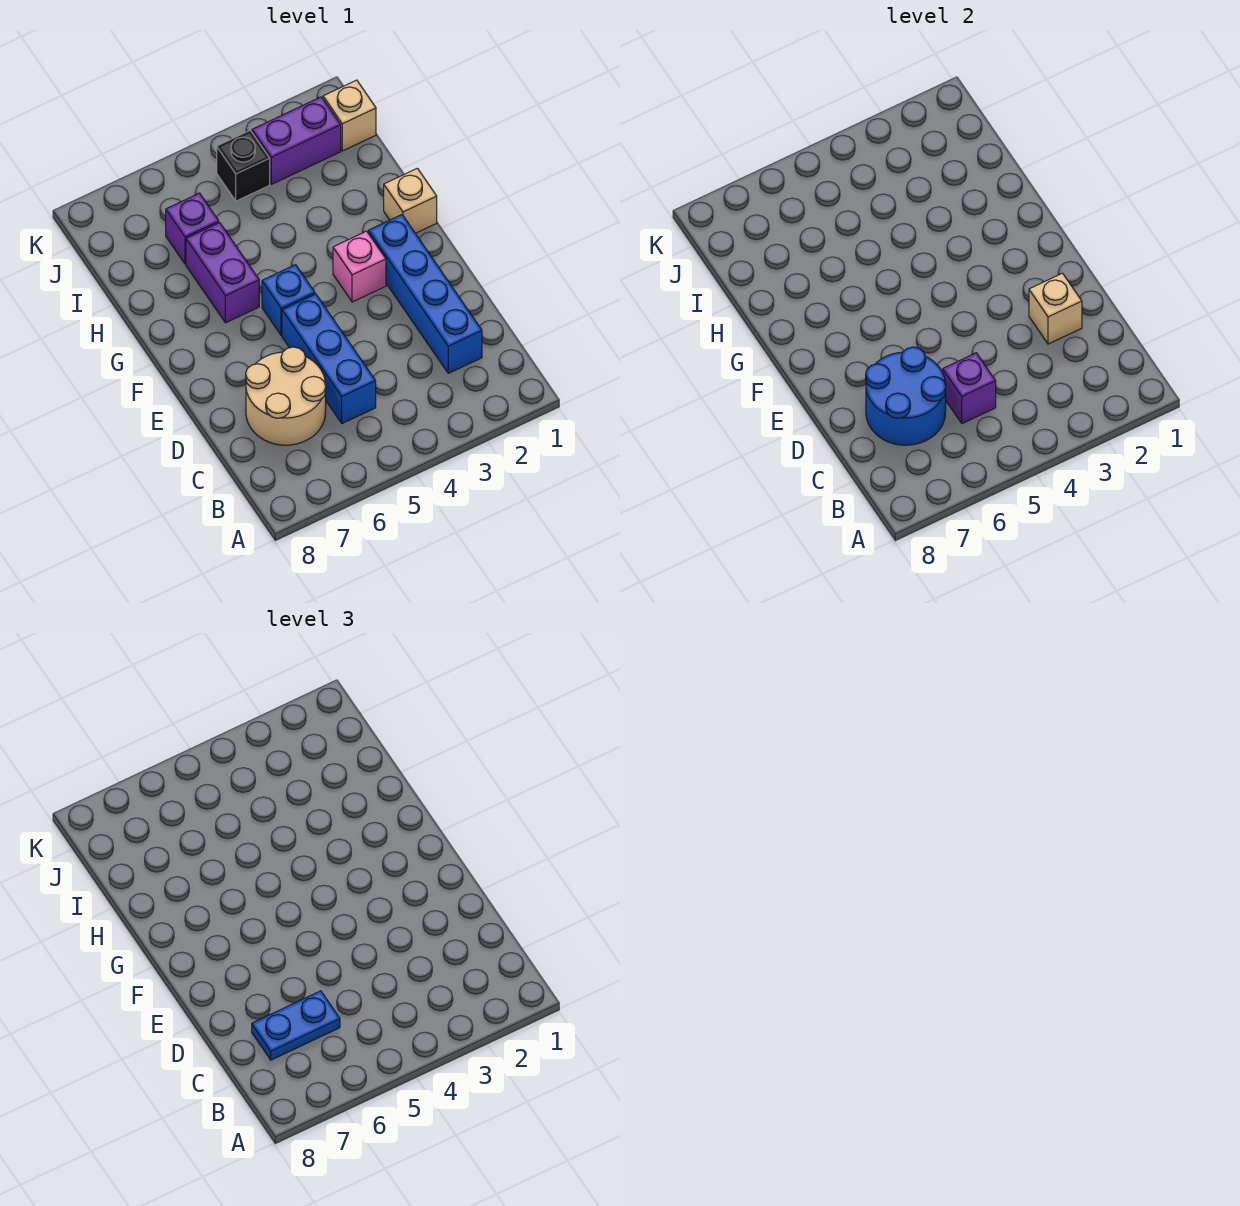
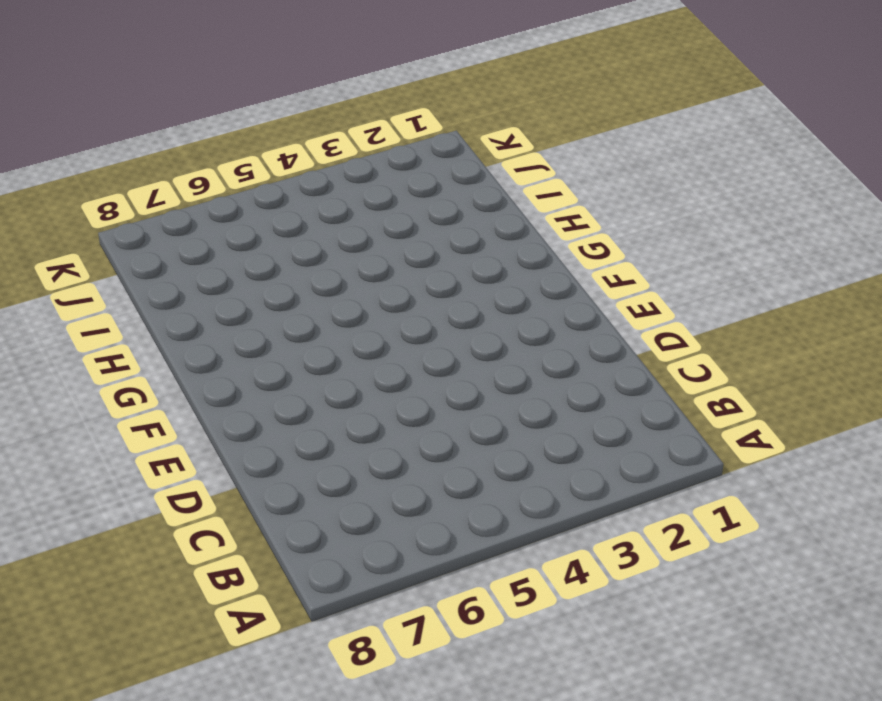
none -> blue 1x4 brick [368,215,482,373]
none -> blue 1x3 brick [282,294,376,424]
none -> tan 2x2 round brick [246,347,326,445]

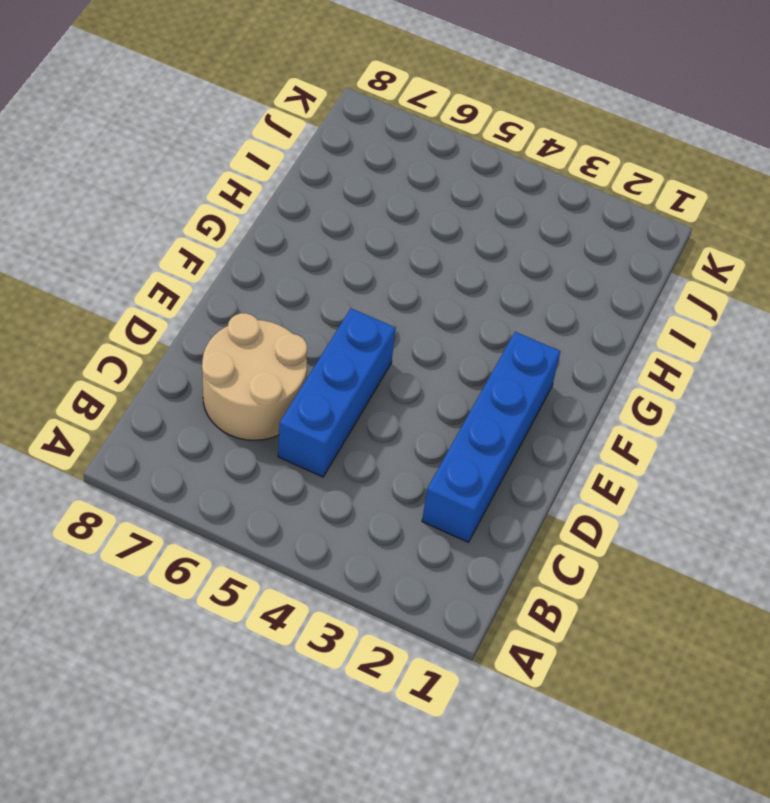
none -> pink 1x1 brick [333,231,386,302]
none -> blue 1x1 brick [262,265,315,336]
none -> tan 1x1 brick [384,168,437,233]

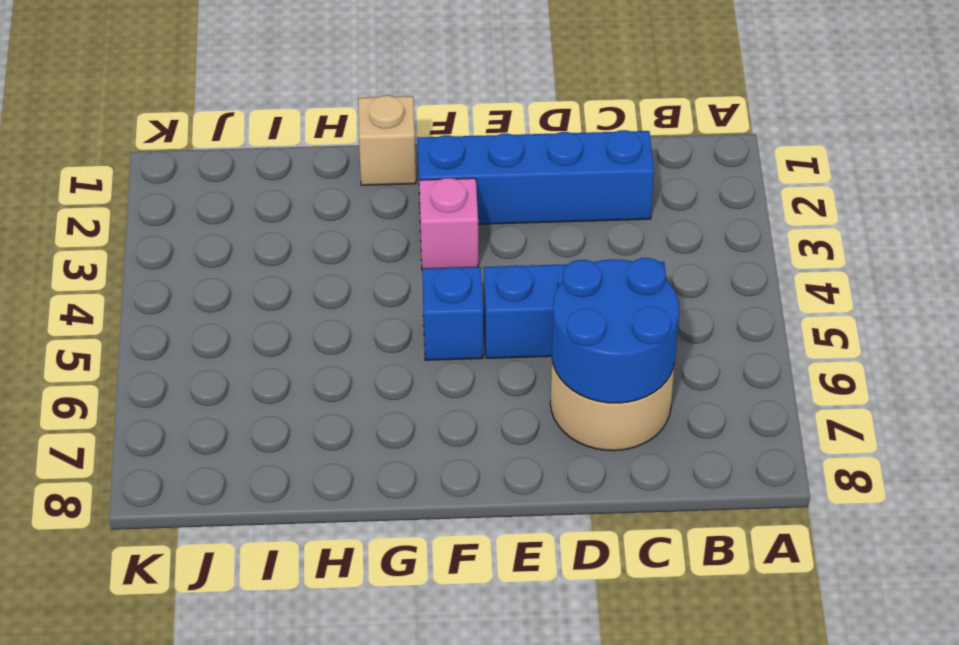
none -> purple 1x2 brick [186,223,259,323]
none -> purple 1x1 brick [166,193,219,264]
none -> tan 1x1 brick [323,80,376,151]

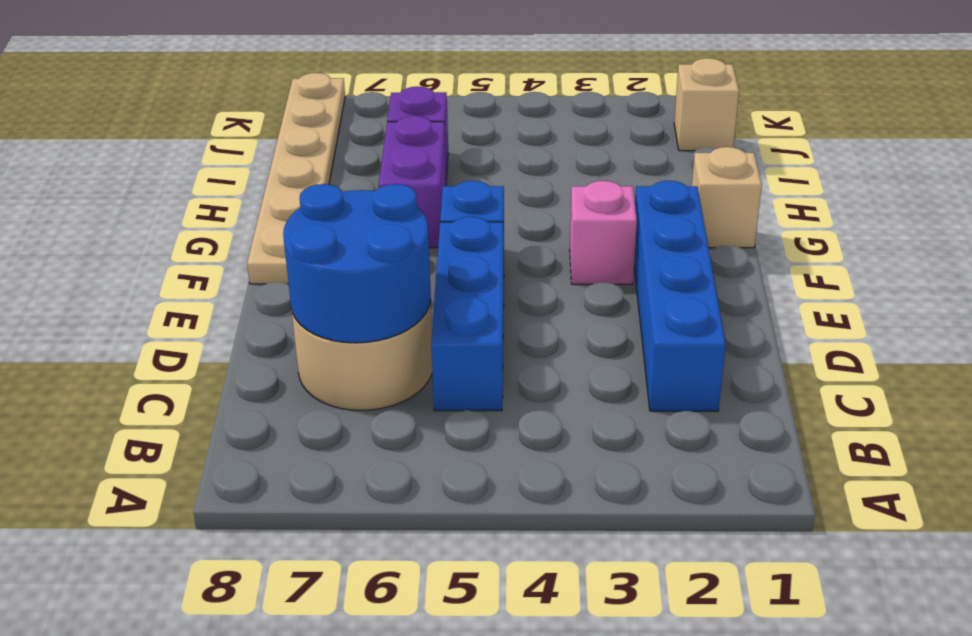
tan 1x6 plate [247,73,345,284] -> none
none -> purple 1x2 brick [252,97,341,184]
none -> black 1x1 brick [217,131,270,201]
none -> purple 1x1 brick [943,353,996,424]

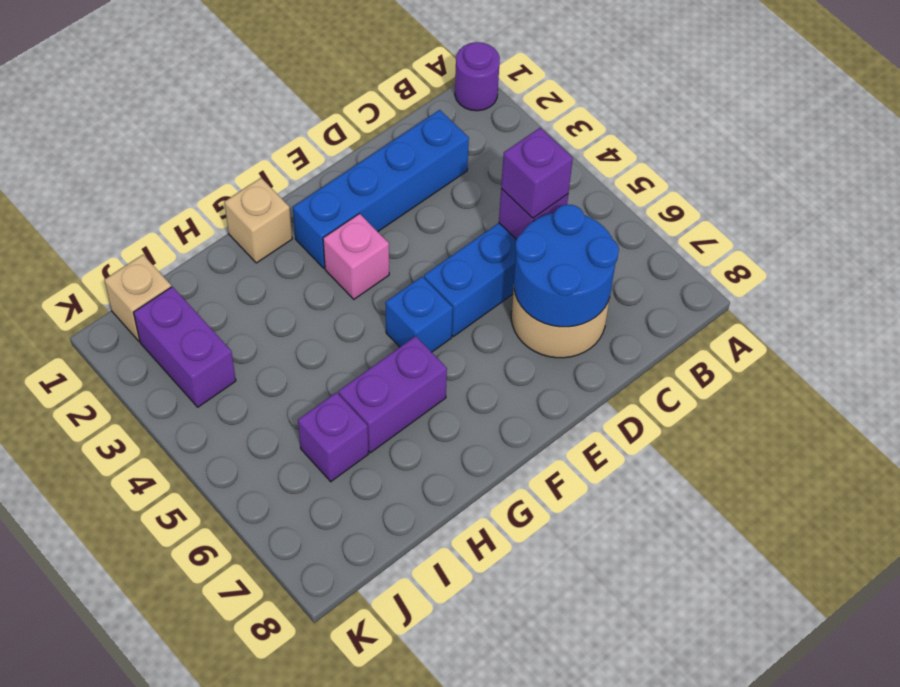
purple 1x1 round brick [455,42,500,111] -> none
purple 1x1 brick [501,128,573,218] -> none
none -> black 1x1 brick [217,131,270,201]
none -> tan 1x1 brick [1029,273,1082,344]
none -> blue 1x2 plate [252,991,340,1060]

